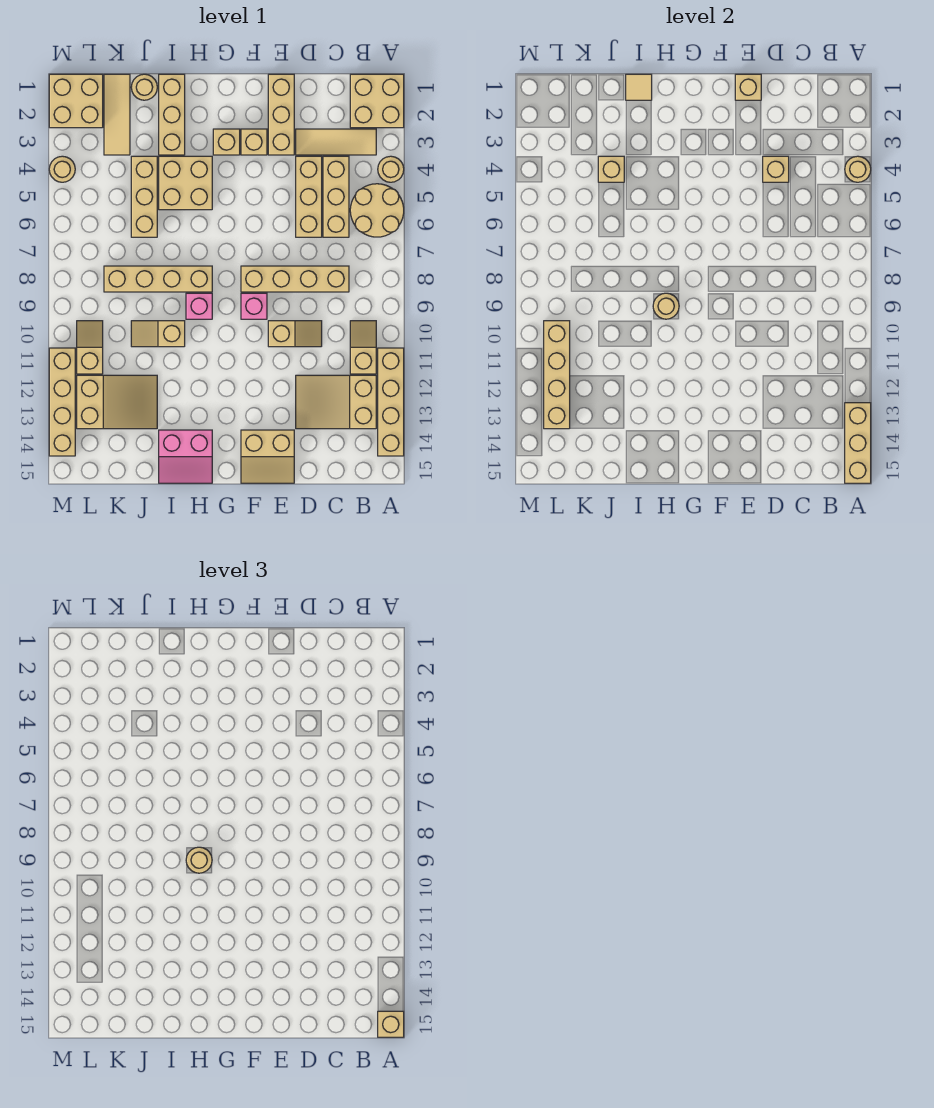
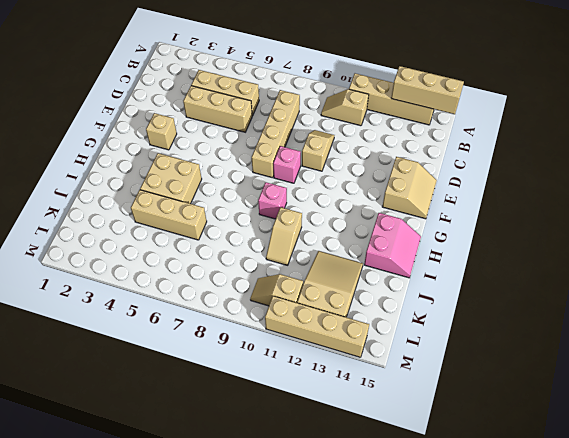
none -> tan 2x2 brick [350,74,404,128]
none -> tan 1x1 round brick [378,156,404,182]
none -> tan 2x2 round brick [350,184,404,237]
none -> tan 1x3 tile [296,129,376,155]

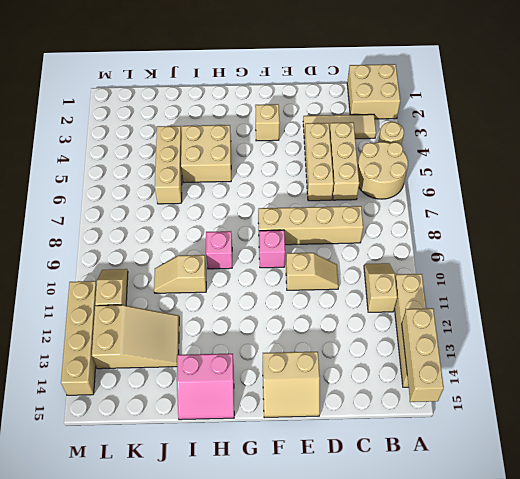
none -> tan 2x3 slope [296,375,376,429]
none -> tan 1x3 brick [268,74,294,155]
none -> tan 1x1 brick [213,129,240,155]
none -> tan 1x4 brick [104,266,212,292]

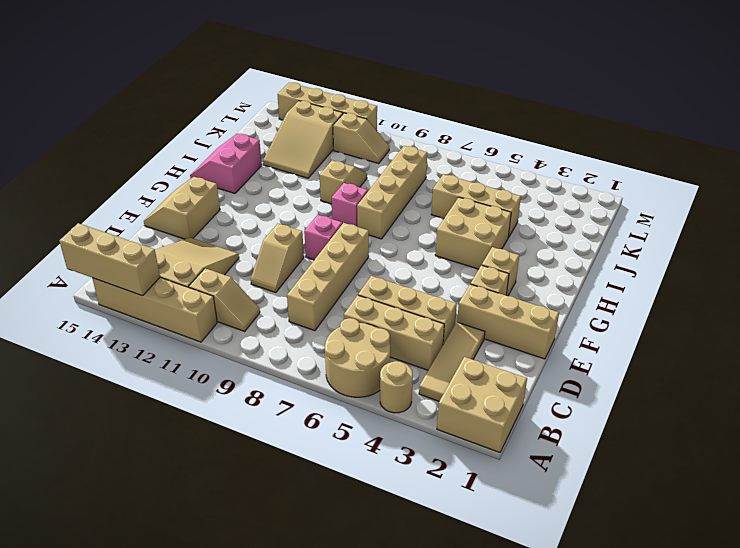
none -> tan 1x3 brick [159,74,185,155]
none -> tan 1x1 round brick [131,74,157,100]
none -> tan 1x3 tile [104,74,130,155]
none -> tan 2x2 brick [49,74,103,128]

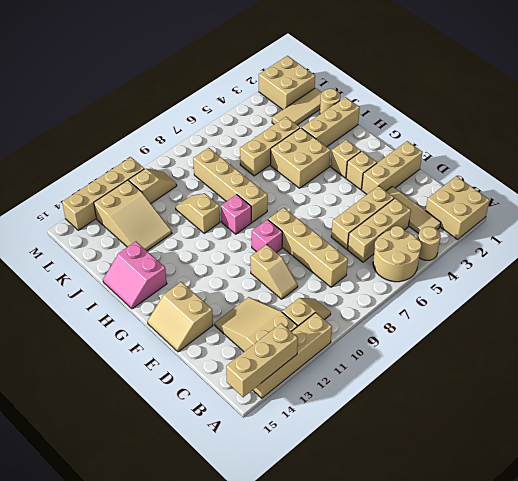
none -> tan 1x1 round brick [49,156,75,182]
none -> tan 1x1 round brick [845,156,871,182]
none -> tan 1x1 brick [763,156,789,182]
none -> tan 1x1 brick [735,74,761,100]

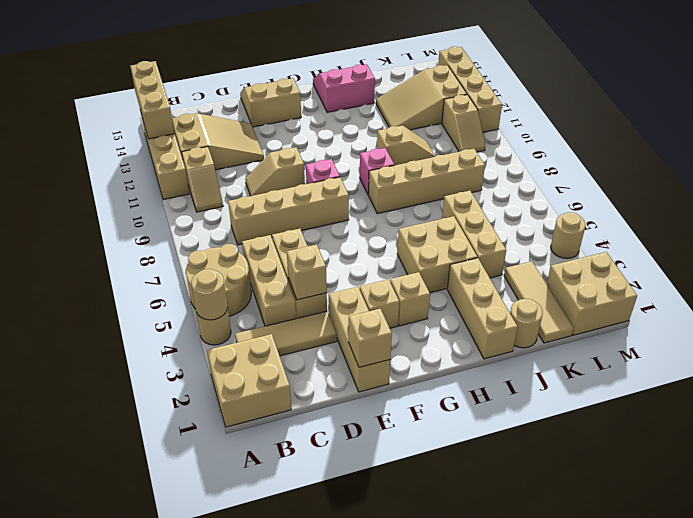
none -> tan 1x1 round brick [653,293,679,319]
none -> tan 1x1 tile [626,74,652,100]
none -> tan 1x1 brick [598,156,624,182]
none -> tan 1x4 brick [544,321,570,429]

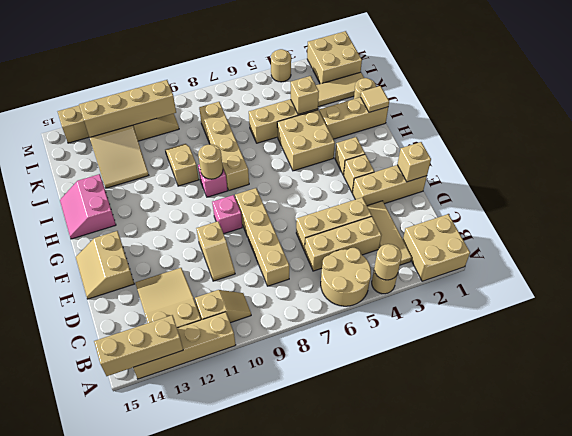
none -> tan 1x1 brick [763,156,789,182]
none -> tan 1x1 brick [378,1011,404,1037]
none -> tan 1x1 round brick [186,847,212,873]

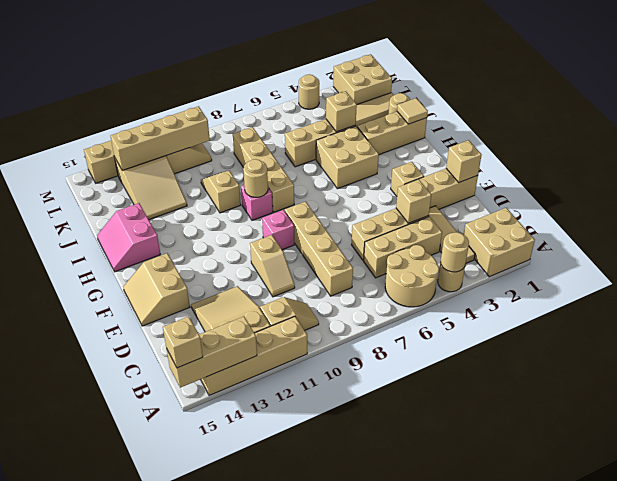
none -> tan 1x1 brick [213,129,240,155]
none -> tan 1x1 round brick [186,847,212,873]

